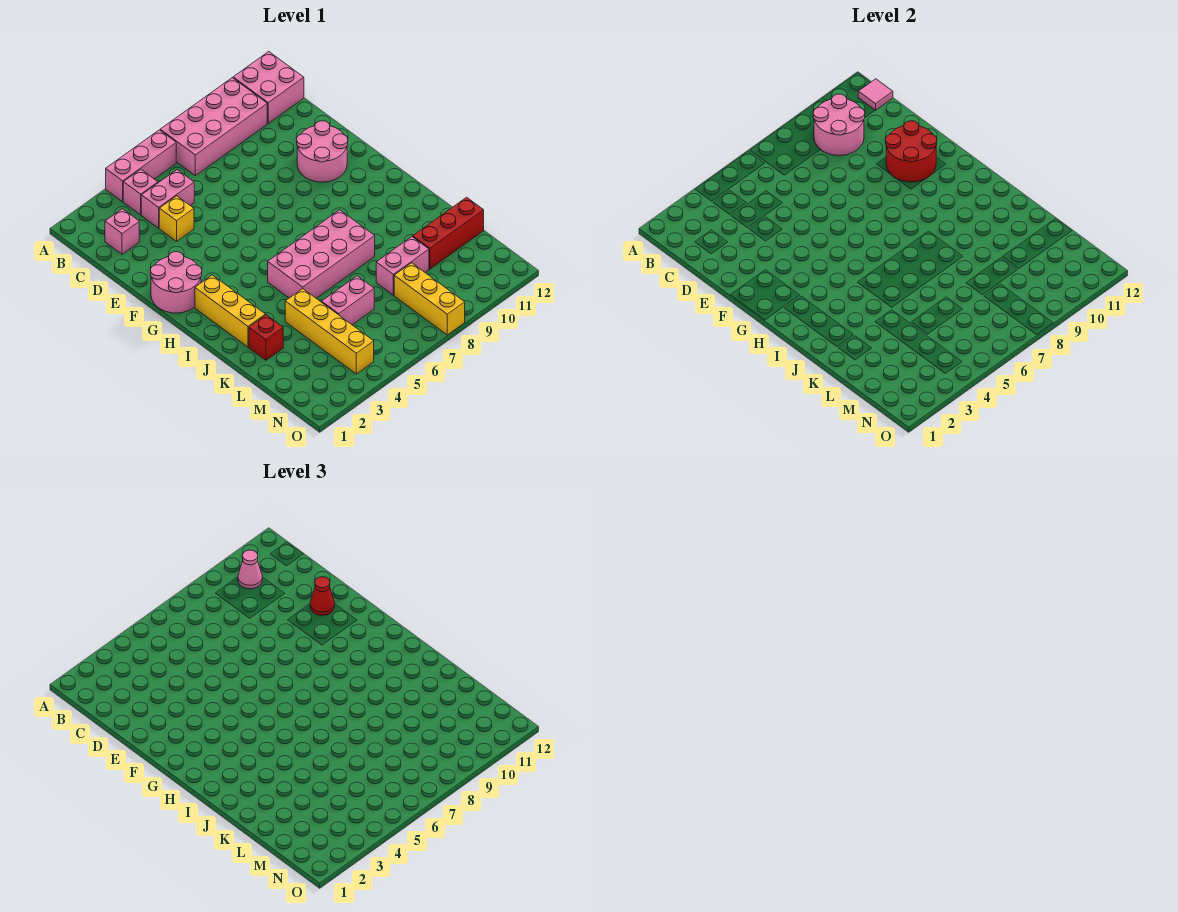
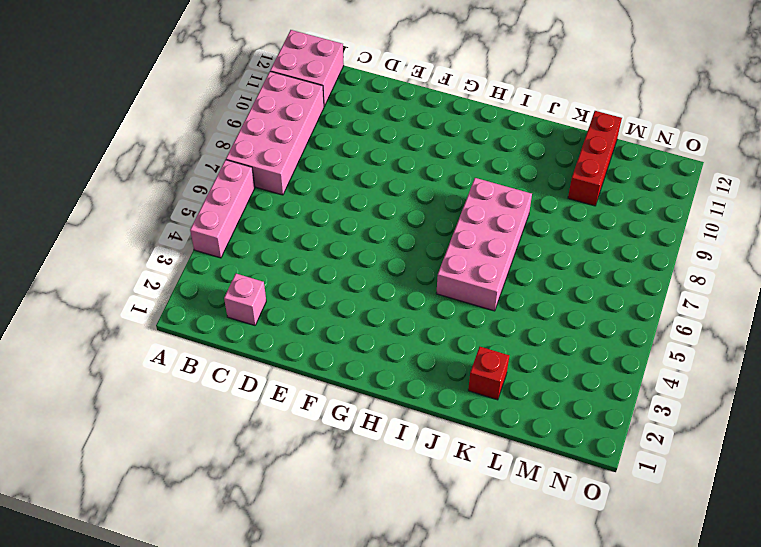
none -> pink 1x1 brick [123,169,158,215]
none -> pink 1x2 brick [141,170,194,228]
none -> yellow 1x1 brick [159,196,194,241]

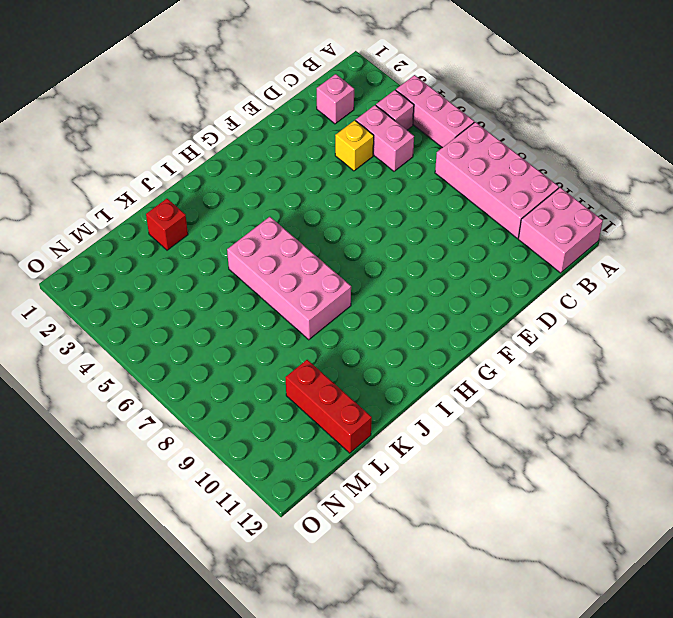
none -> pink 2x2 round brick [297,121,348,182]
none -> pink 2x2 round brick [151,252,202,313]
none -> yellow 1x3 brick [195,275,265,347]

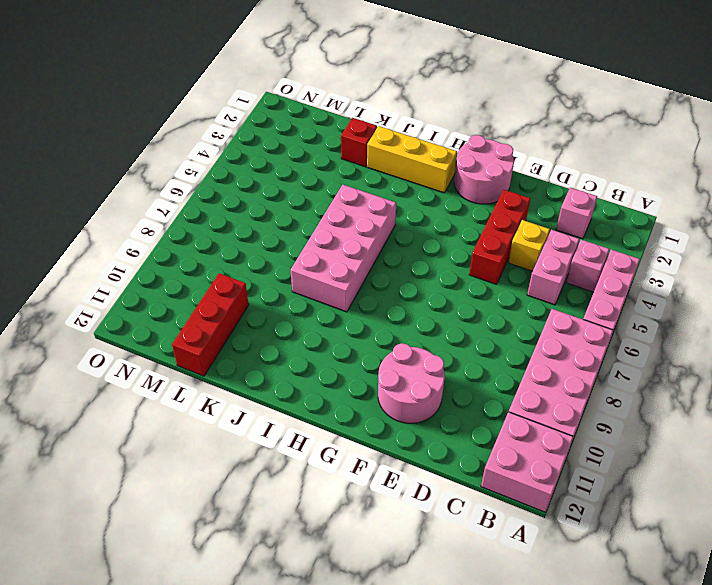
red 1x3 brick [469,190,530,284] -> none
none -> yellow 1x4 brick [285,289,374,374]
none -> pink 1x2 brick [322,276,374,325]
none -> pink 1x2 brick [376,237,429,295]

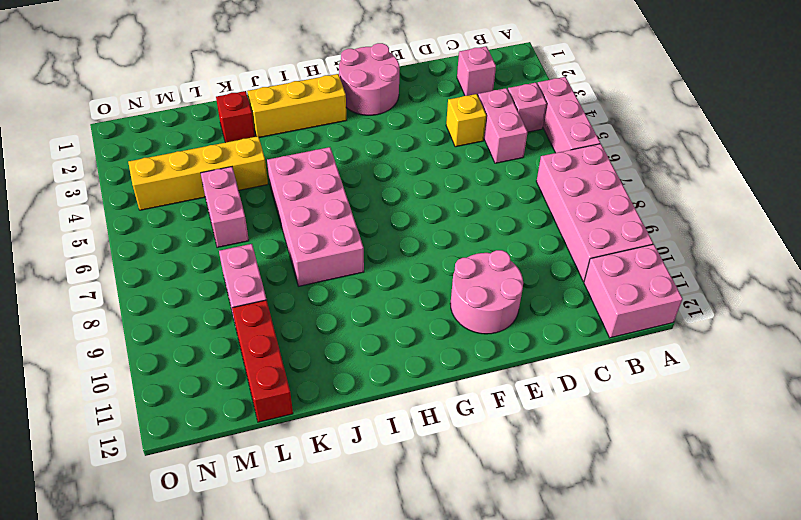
none -> yellow 1x3 brick [394,263,465,335]
none -> pink 2x2 round brick [813,94,865,156]
none -> pink 1x1 tile [858,79,893,110]

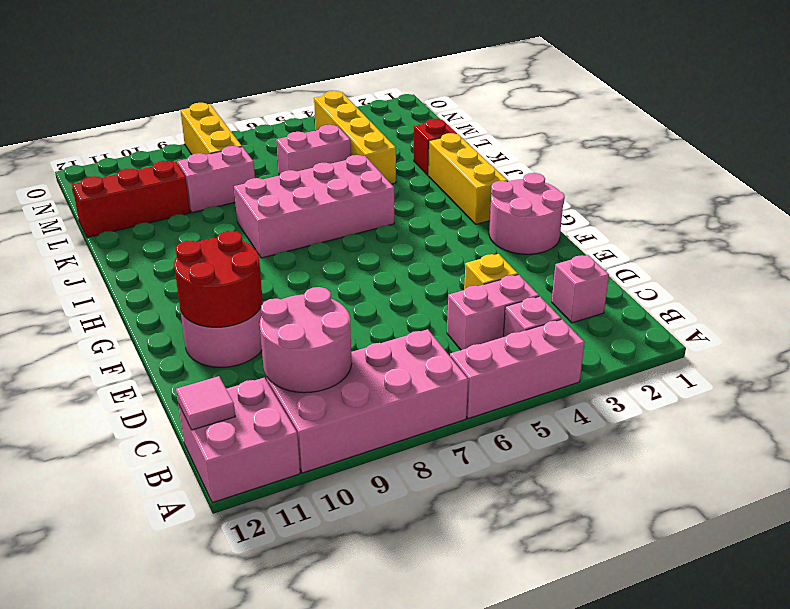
none -> pink 1x1 cone [238,550,262,589]
none -> red 1x1 cone [310,577,334,615]

